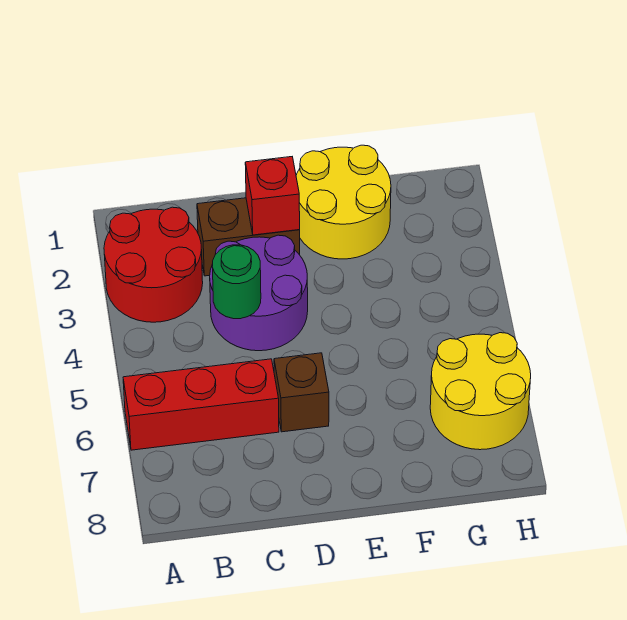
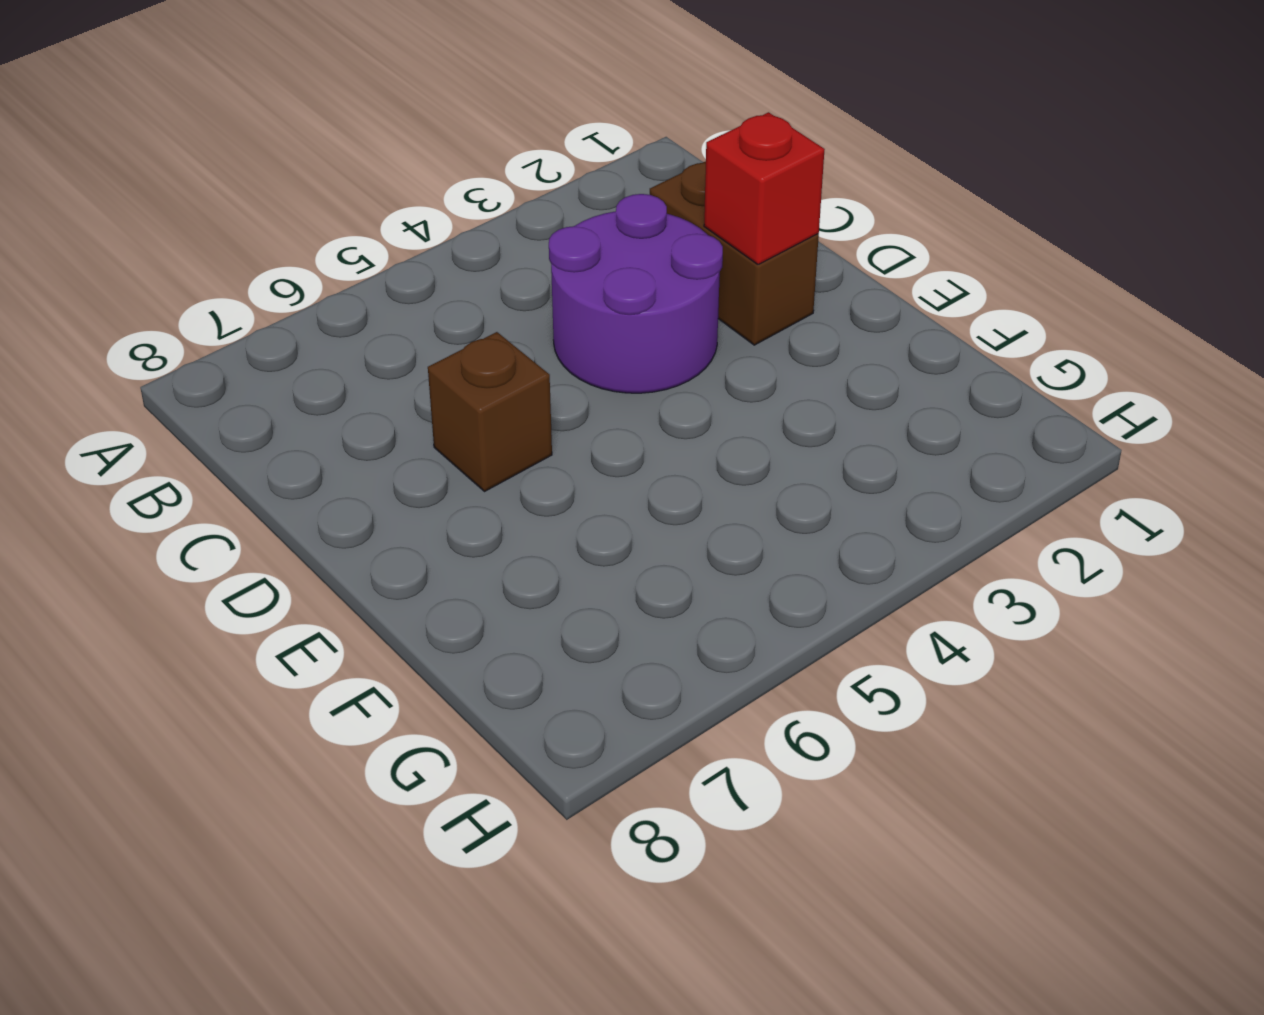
none -> red 2x2 round brick [104,207,203,322]
none -> red 1x3 brick [123,359,279,450]

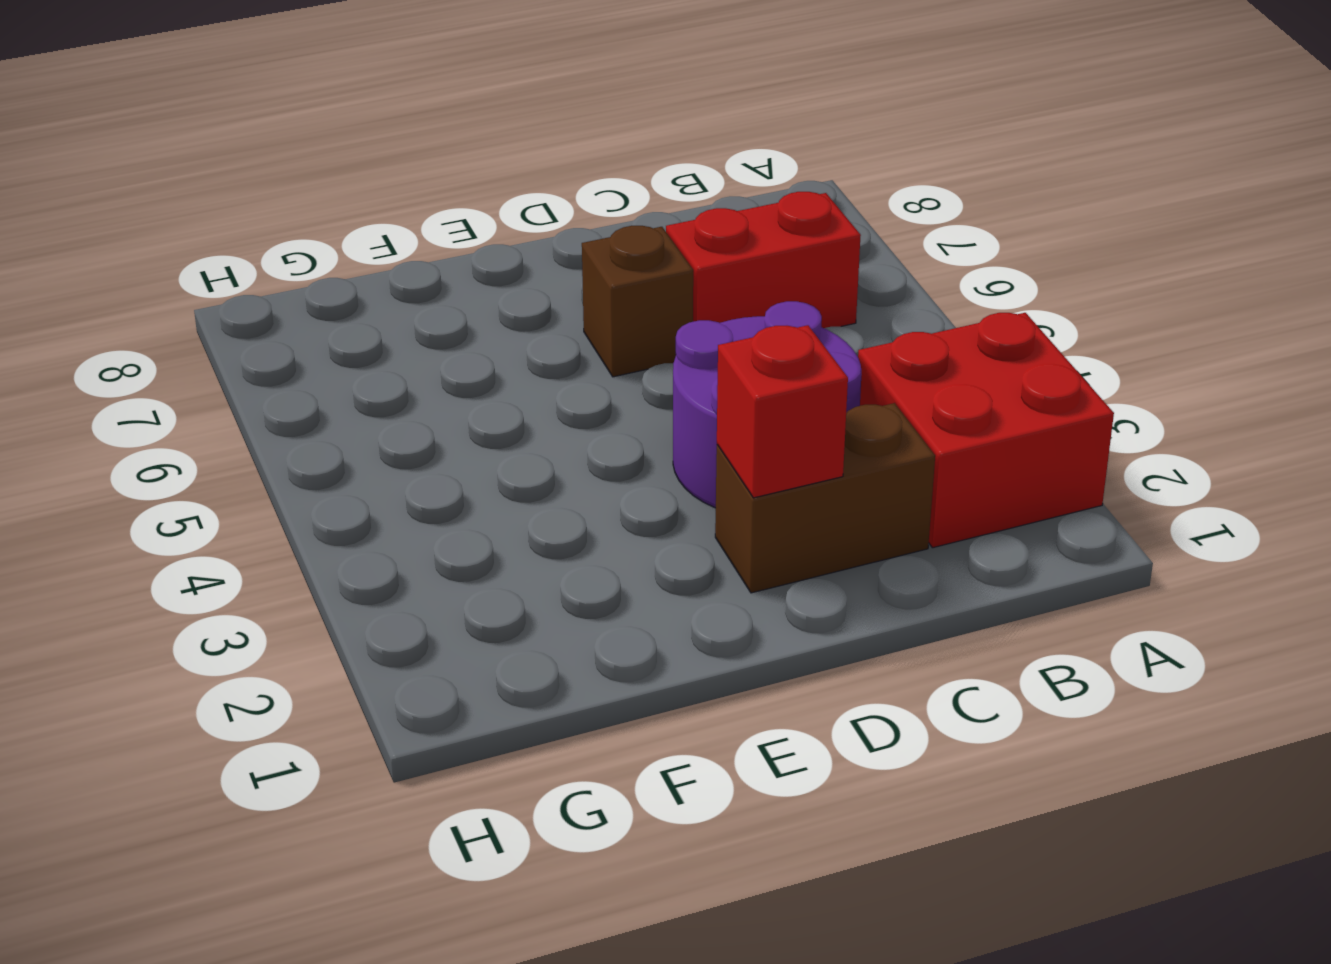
red 2x2 brick [858,313,1114,548] -> red 2x2 round brick [104,207,203,322]
red 1x2 brick [666,192,861,328] -> red 1x3 brick [123,359,279,450]
none -> yellow 2x2 round brick [296,145,391,259]
none -> yellow 2x2 round brick [430,333,531,450]

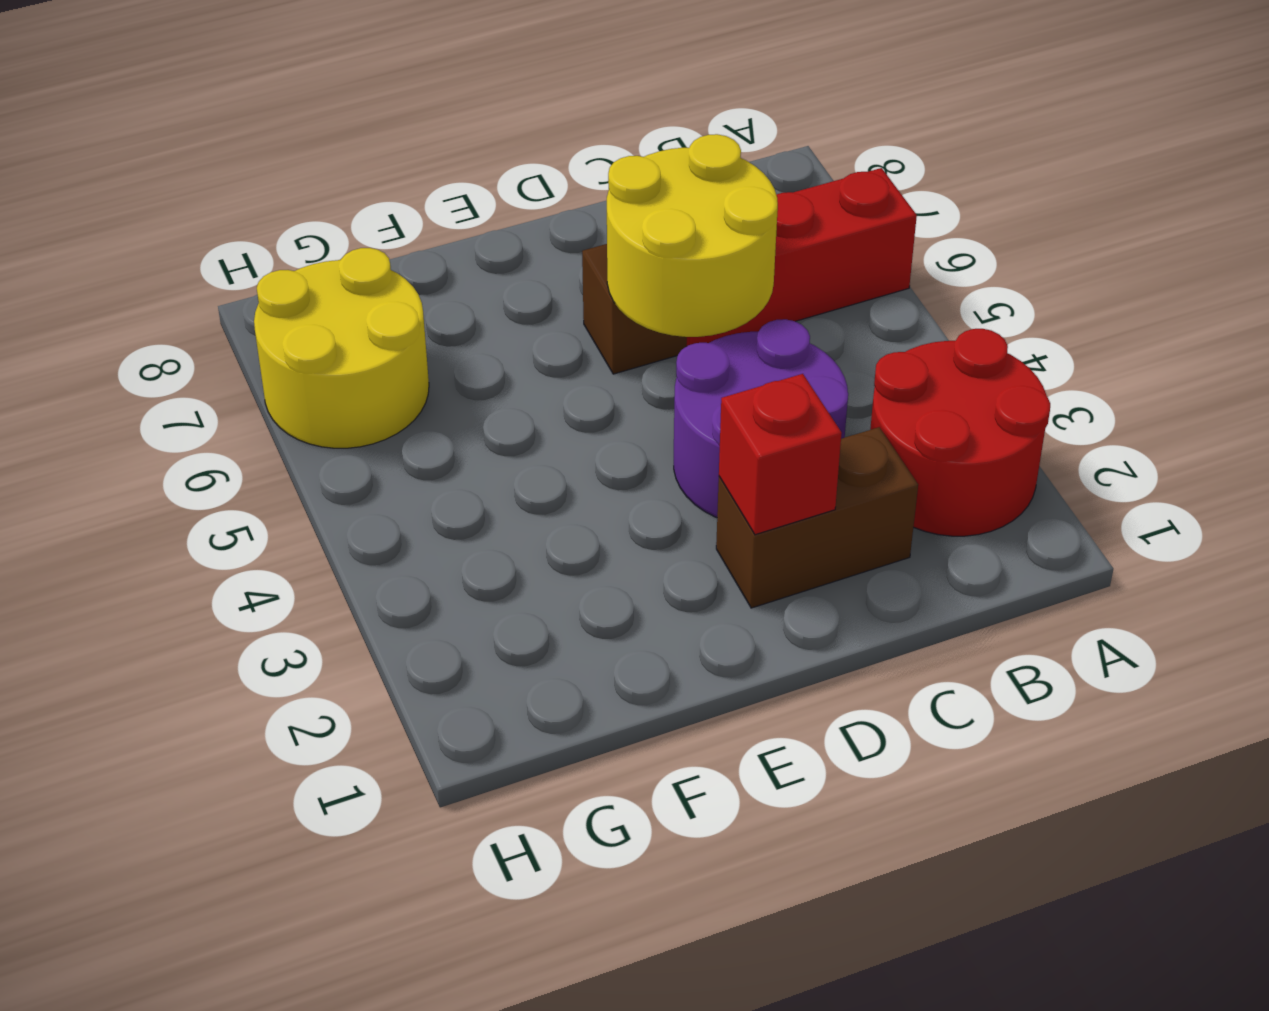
yellow 2x2 round brick [607,134,778,337] -> yellow 2x2 round brick moved to [296,145,391,259]
none -> green 1x1 round brick [212,245,261,319]

